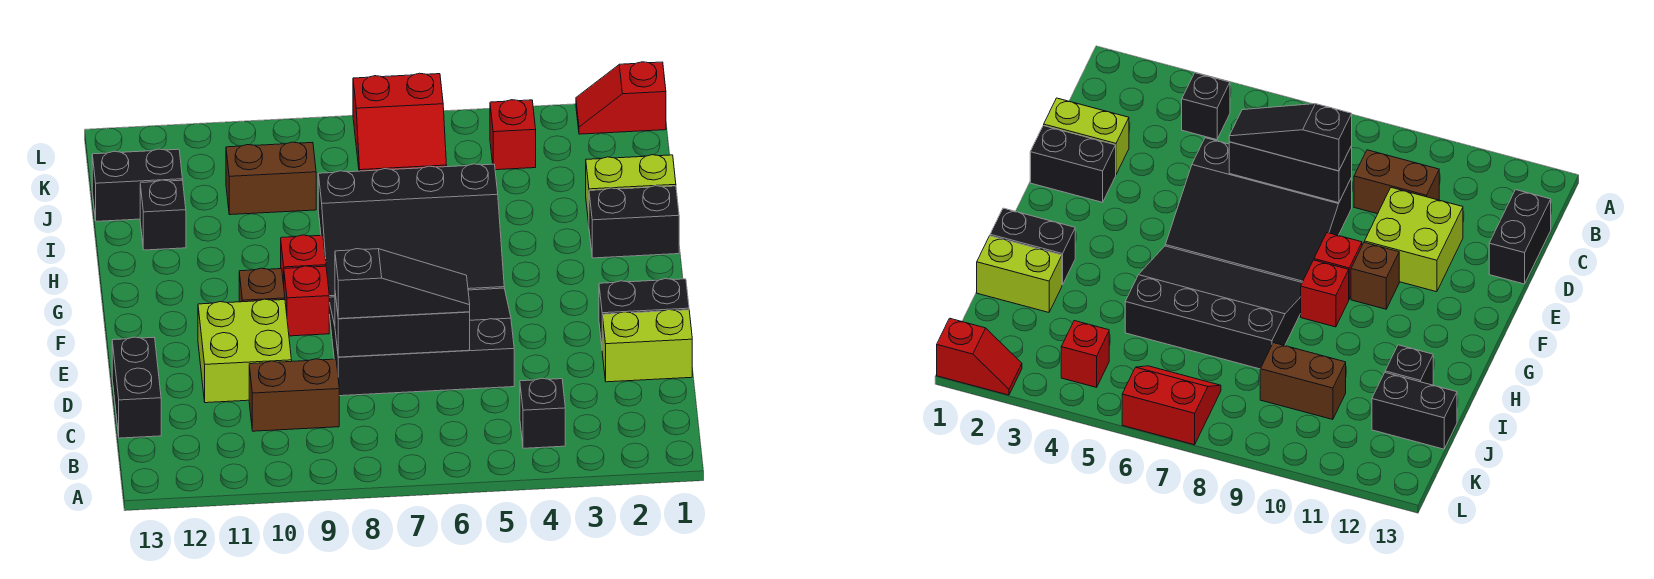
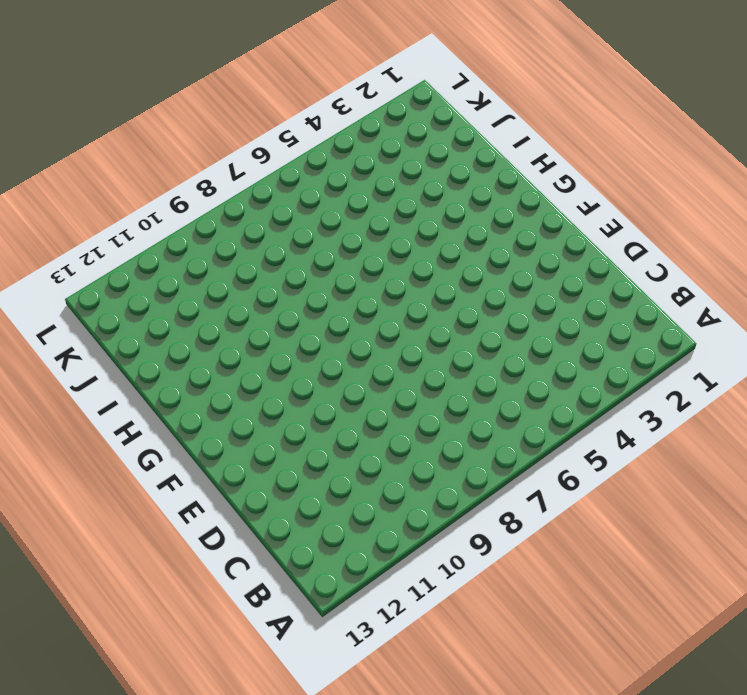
none -> black 1x1 brick [520,378,565,448]
none -> brown 1x2 brick [249,359,339,431]
none -> black 1x2 brick [112,337,161,438]

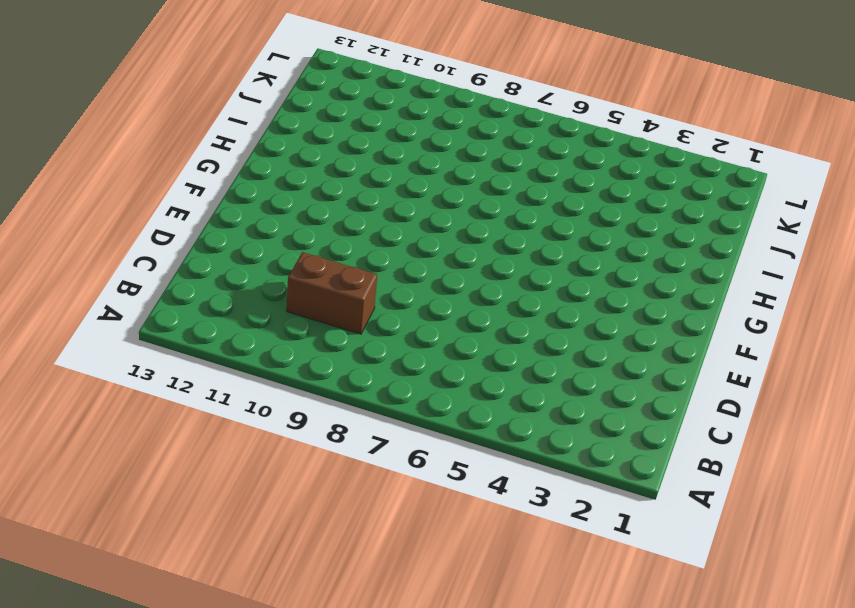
none -> black 1x1 brick [520,378,565,448]
none -> black 1x2 brick [112,337,161,438]
none -> lime 1x2 brick [602,310,692,382]

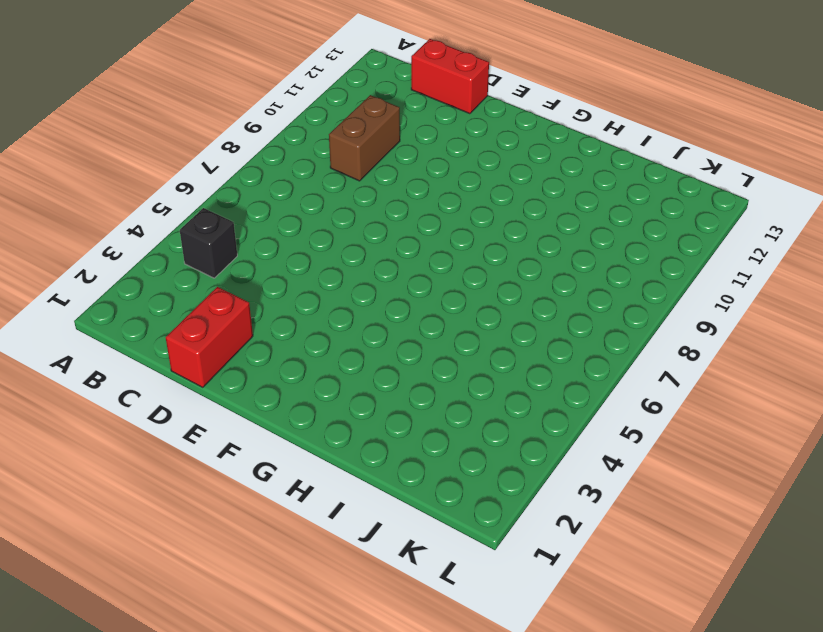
red 1x2 brick [411,39,489,114] -> black 1x2 brick [112,337,161,438]
red 1x2 brick [166,287,253,387] -> lime 1x2 brick [602,310,692,382]
none -> black 3x4 slope [329,288,514,396]
none -> lime 2x2 brick [198,299,292,403]
none -> black 1x2 brick [599,279,689,344]

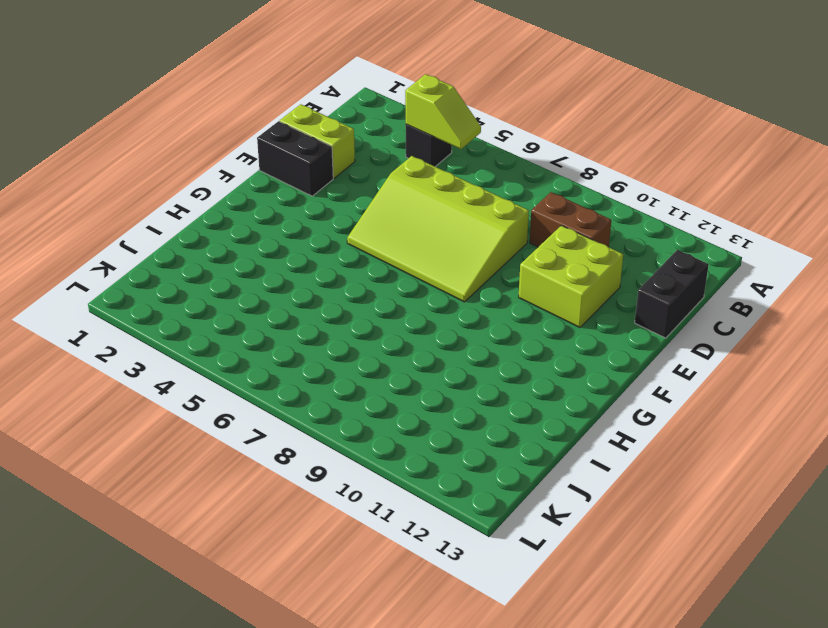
lime 1x2 slope [405,74,481,149] -> none
lime 3x4 slope [347,156,529,302] -> black 3x4 slope [329,288,514,396]
none -> red 1x1 brick [284,266,329,336]
none -> brown 1x1 brick [239,268,285,302]
none -> black 3x4 slope [318,164,504,297]

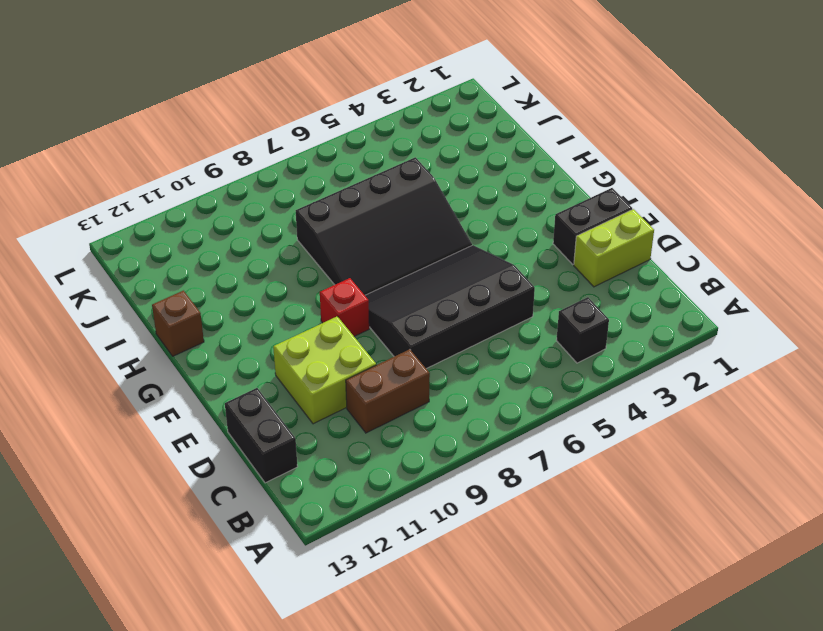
brown 1x1 brick [152,291,204,356] -> brown 1x1 brick moved to [239,268,285,302]
none -> red 1x1 brick [281,235,326,285]
none -> black 1x2 brick [589,186,679,258]
none -> lime 1x2 brick [586,155,676,223]

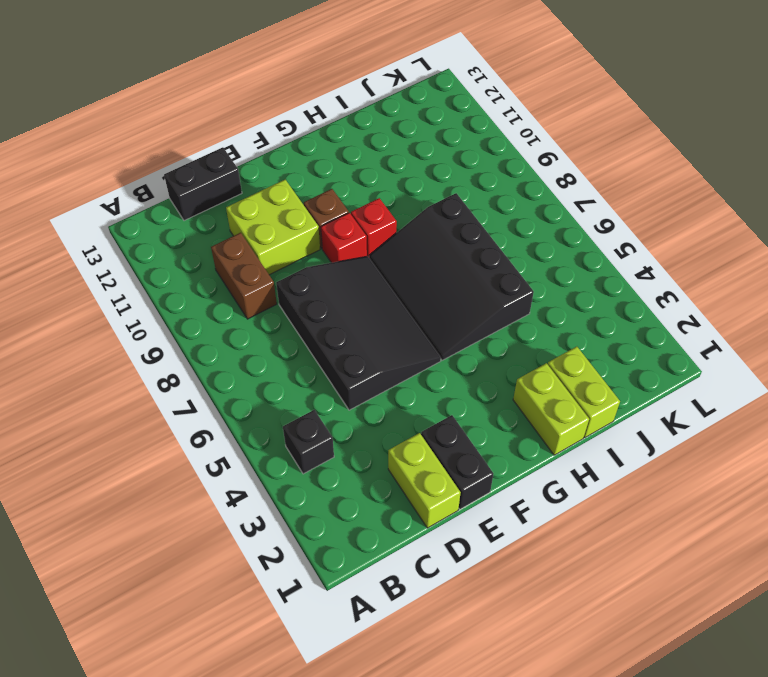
lime 1x2 brick [513,363,589,455] -> black 1x2 brick [589,186,679,258]
none -> black 1x1 brick [140,180,186,250]
none -> brown 1x2 brick [226,142,316,215]
none -> black 1x2 brick [92,149,183,221]

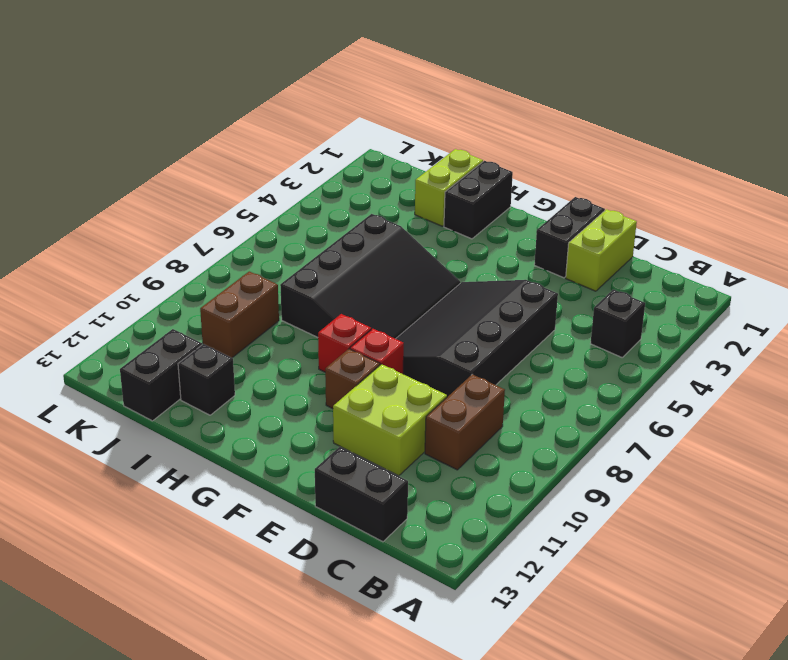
none -> red 1x1 brick [490,100,536,170]
none -> red 2x2 slope [353,73,447,171]
none -> red 1x2 slope [576,62,666,134]

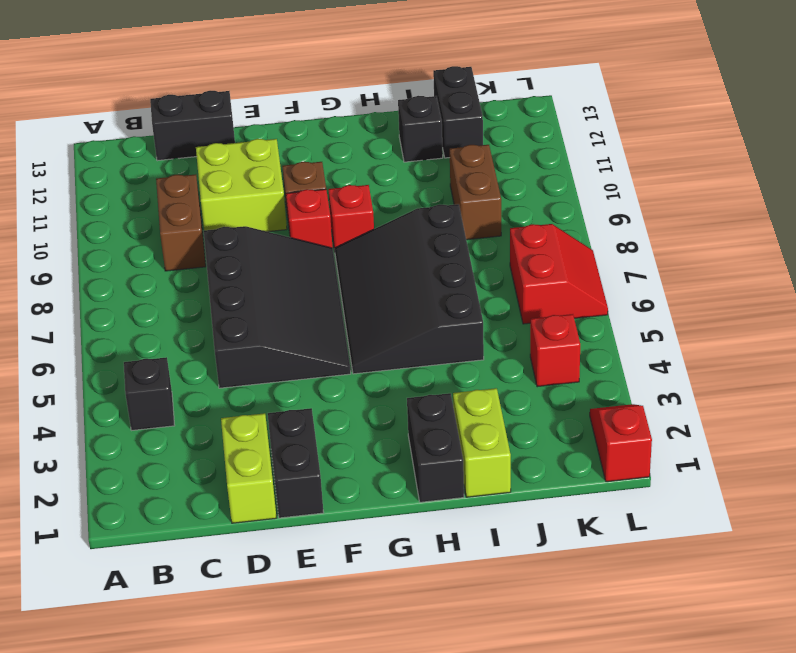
red 2x2 slope [510,224,608,324] -> red 2x2 slope turned to [353,73,447,171]
none -> black 1x3 brick [335,294,470,357]
none -> black 1x3 slope [335,249,470,319]

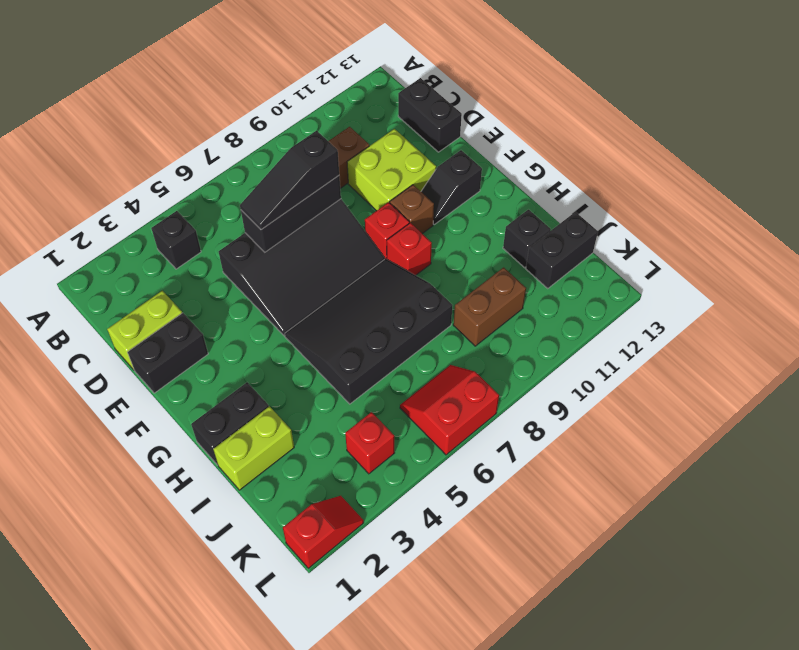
black 1x2 slope [421,150,482,224] -> none

